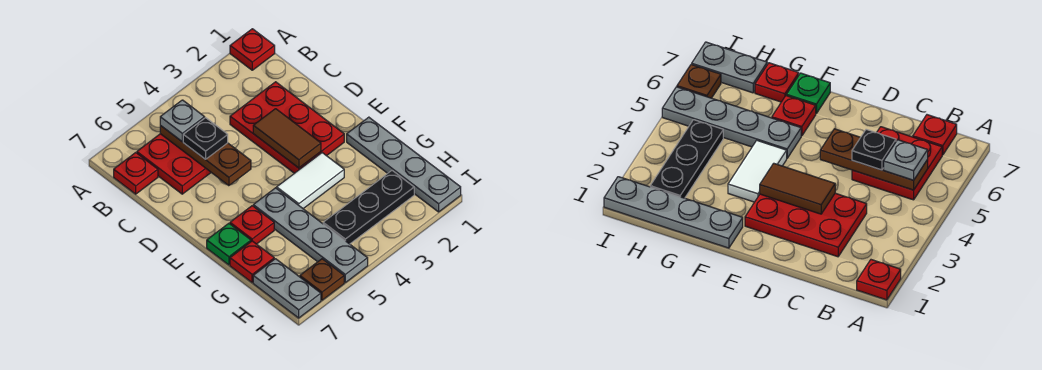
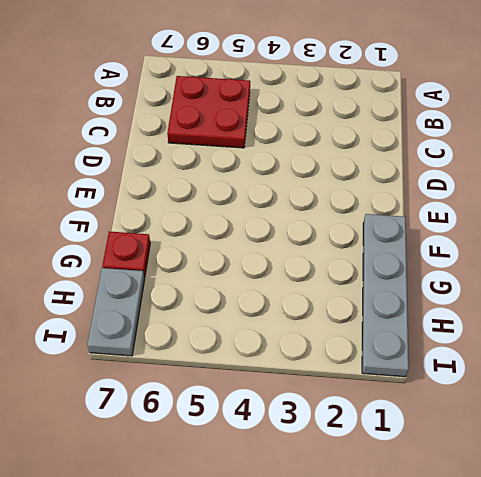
none -> red 1x1 plate [230,29,275,70]
none -> red 1x1 plate [114,153,158,194]
none -> red 2x3 plate [230,82,344,173]

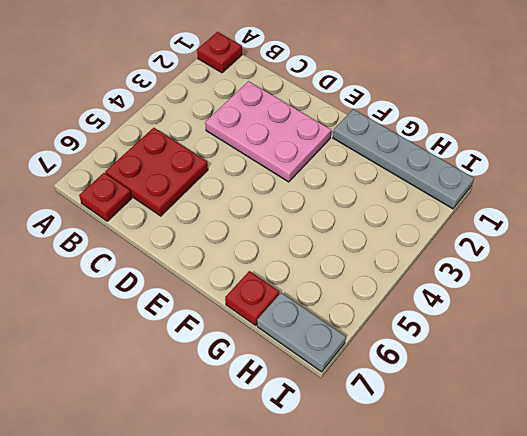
pink 2x3 plate [205,81,331,182] -> red 2x3 plate [230,82,344,173]
none -> white 1x2 tile [277,153,344,209]
none -> grey 1x4 plate [253,188,368,283]
none -> red 1x1 plate [230,206,274,244]

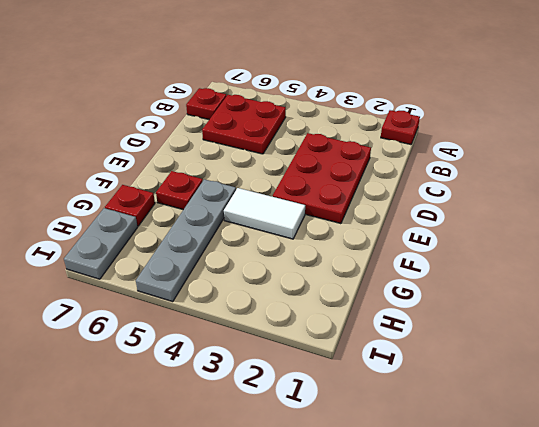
none -> grey 1x4 plate [347,117,461,212]
none -> green 1x1 plate [207,223,251,265]
none -> black 1x3 plate [323,171,414,244]

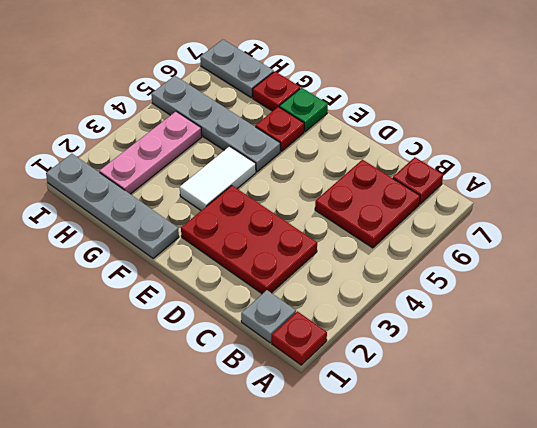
grey 1x1 plate [241,290,296,343] -> grey 1x1 plate moved to [160,100,205,141]
pink 1x3 plate [99,112,202,194] -> black 1x3 plate [323,171,414,244]
none -> brown 1x1 plate [300,259,344,300]
none -> brown 1x3 plate [160,126,251,186]
none -> brown 1x2 tile [253,109,321,168]

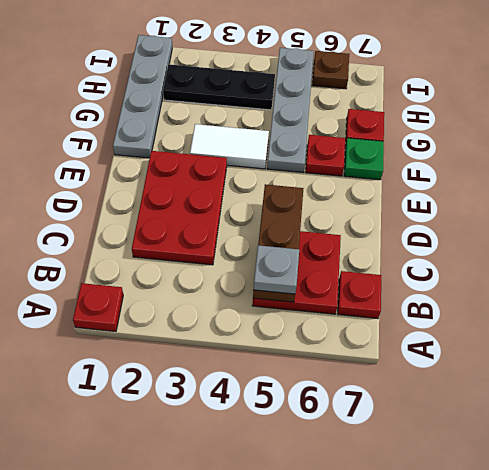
none -> grey 1x2 plate [253,259,321,318]
none -> brown 1x2 tile [253,109,321,168]
none -> black 1x1 plate [183,118,228,159]

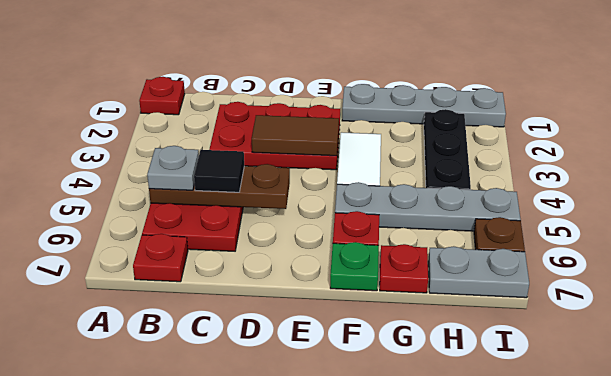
black 1x1 tile [194,150,244,192] -> black 1x1 plate [183,118,228,159]

